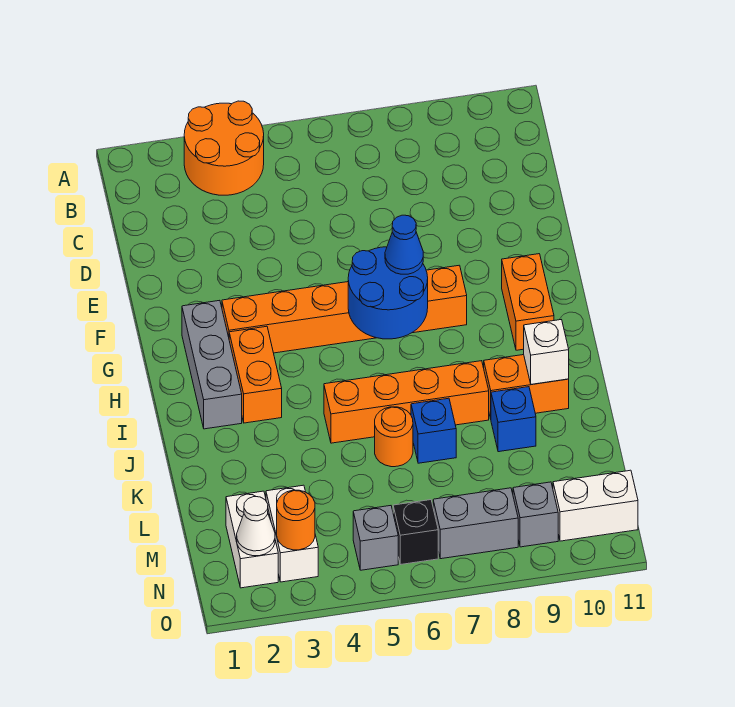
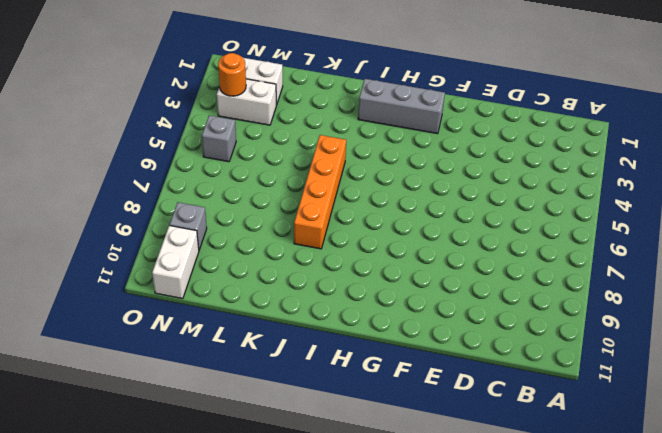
none -> orange 2x2 round brick [184,101,264,195]
none -> orange 1x6 brick [222,265,467,353]
none -> orange 1x2 brick [502,254,554,350]

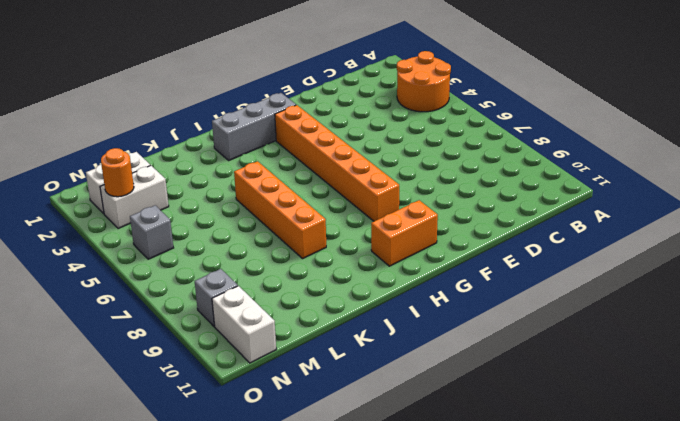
none -> orange 1x2 brick [229,326,282,423]
none -> orange 1x2 brick [484,355,569,419]
none -> orange 1x1 round brick [375,407,413,467]

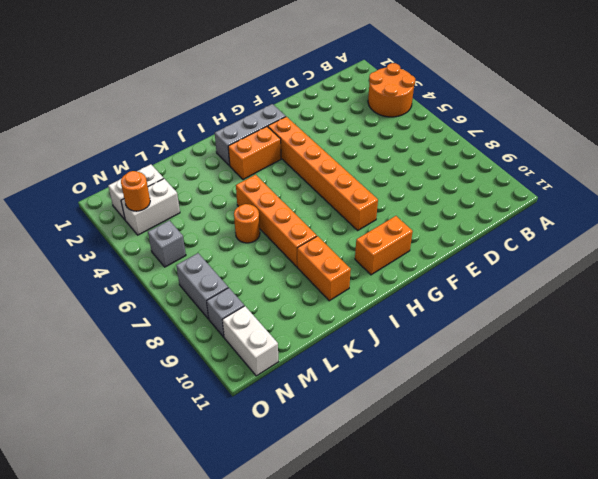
none -> blue 1x1 brick [411,398,456,463]
none -> blue 1x1 brick [491,387,536,452]
none -> black 1x1 brick [393,500,438,565]

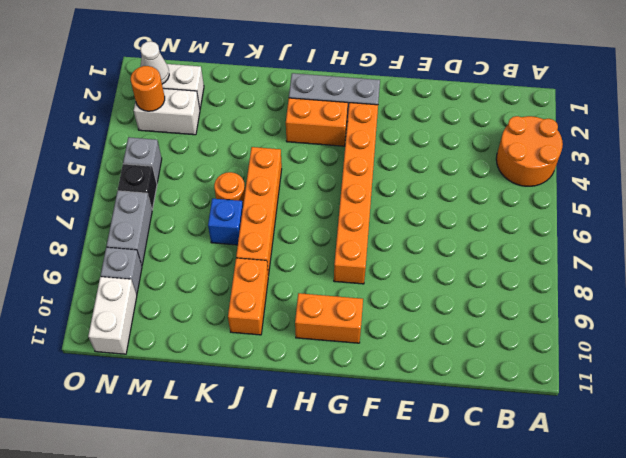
none -> blue 1x1 brick [491,387,536,452]
none -> blue 2x2 round brick [348,247,428,339]
none -> white 1x1 brick [524,320,569,384]

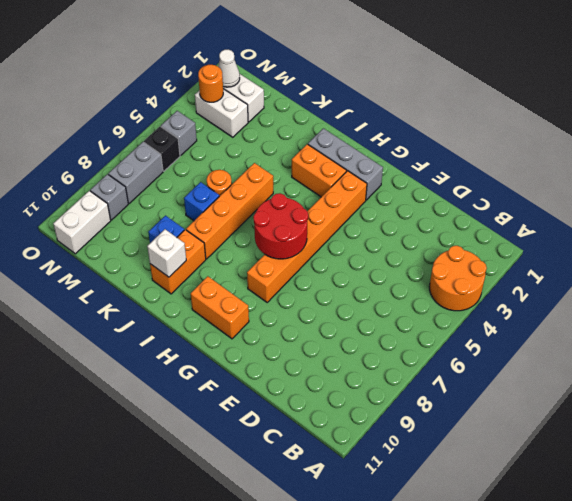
red 2x2 round brick [253,193,308,259] -> blue 2x2 round brick [348,247,428,339]
none -> blue 1x1 cone [385,215,423,274]

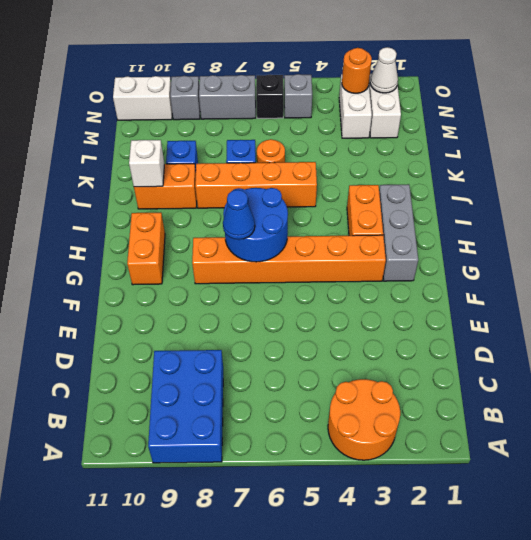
blue 2x3 brick [148,350,223,463] -> none

